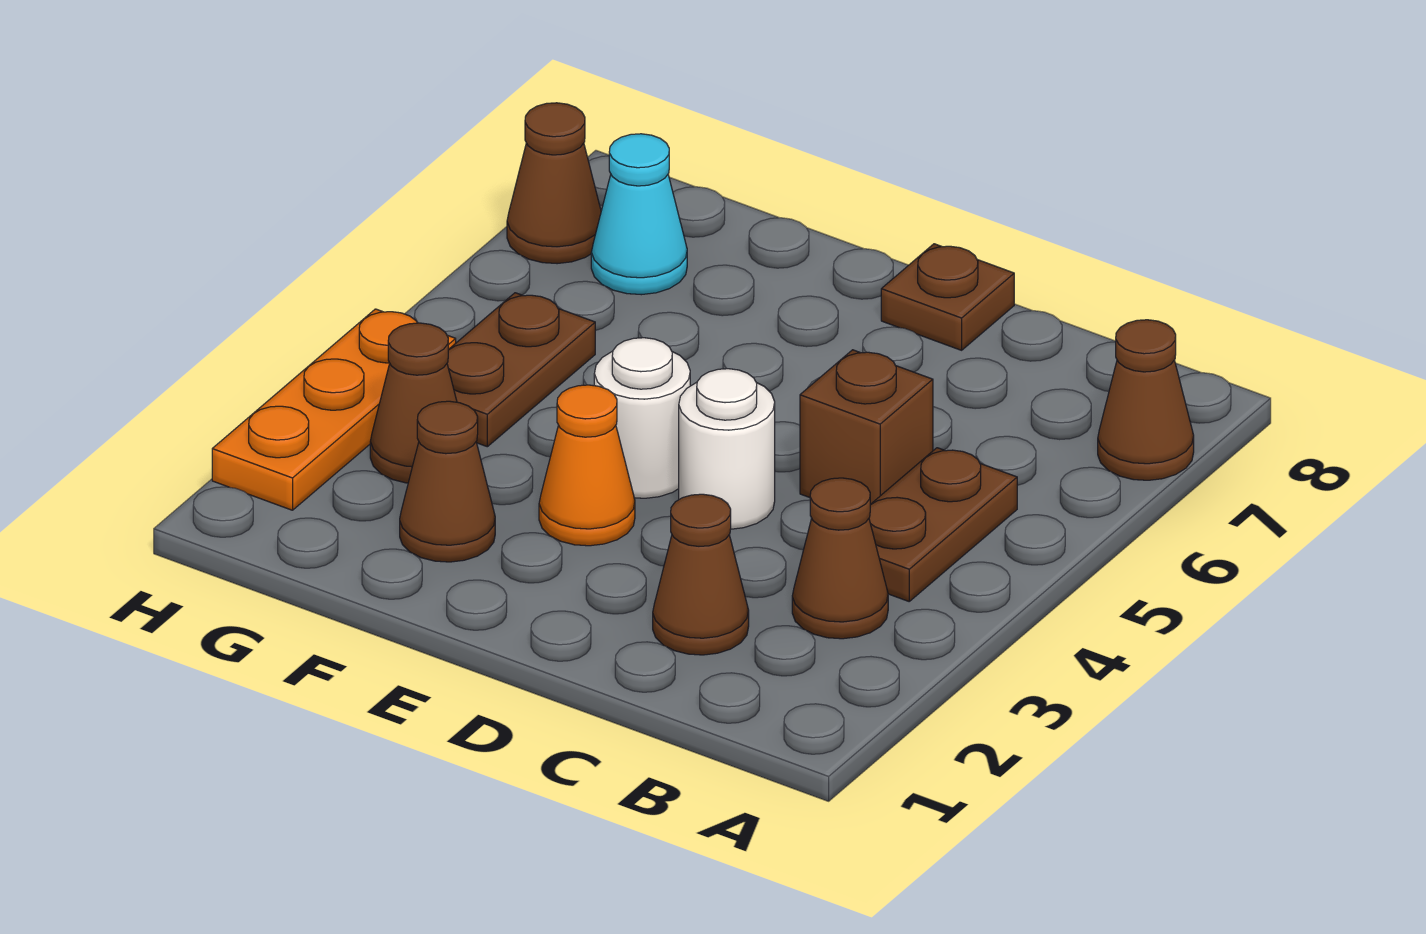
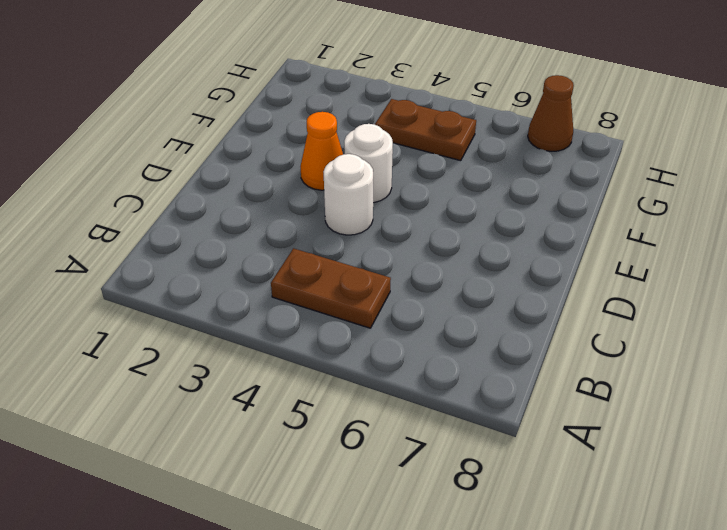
none -> brown 1x1 cone [1098,320,1194,480]
none -> brown 1x1 cone [792,478,888,639]
none -> brown 1x1 cone [653,494,749,655]

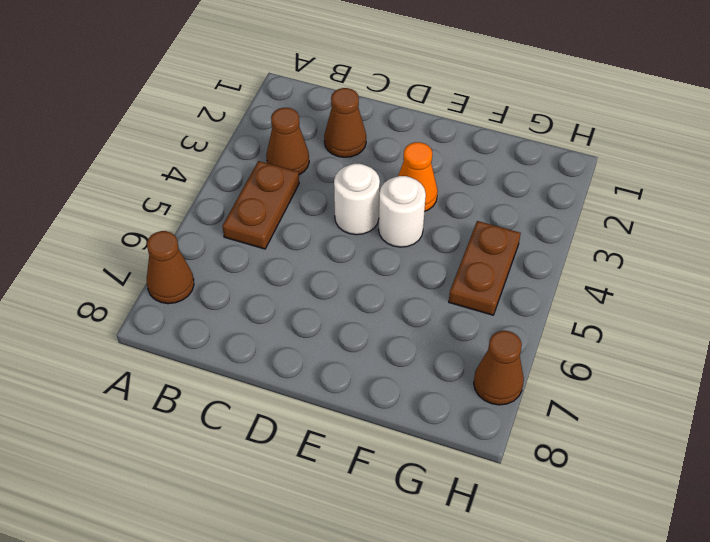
none -> brown 1x1 brick [800,350,933,504]
none -> brown 1x1 plate [881,244,1014,350]
none -> brown 1x1 cone [400,401,495,562]

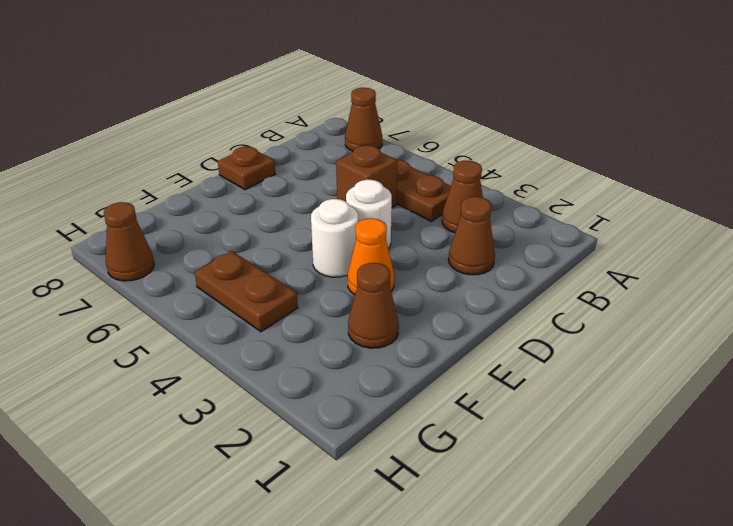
none -> brown 1x1 cone [370,323,457,483]
none -> cyan 1x1 cone [591,134,687,295]
none -> orange 1x3 plate [212,309,456,510]

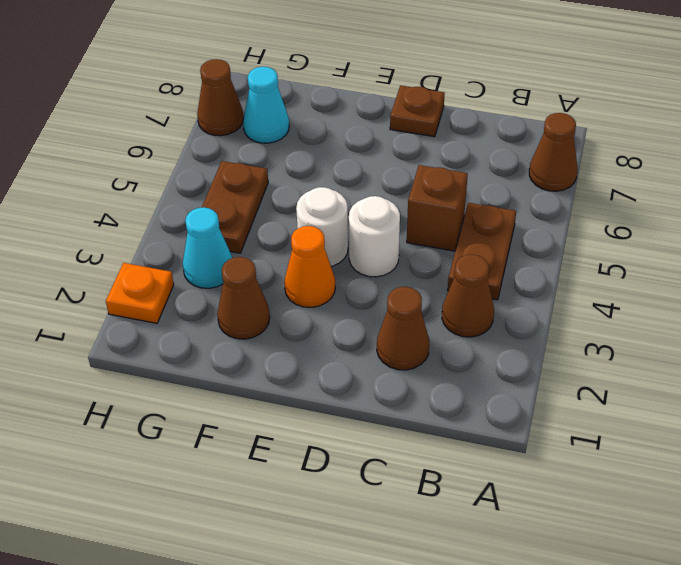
cyan 1x1 cone [183,207,232,288] -> brown 1x1 cone [370,323,457,483]
orange 1x1 plate [106,263,174,323] -> orange 1x3 plate [212,309,456,510]

